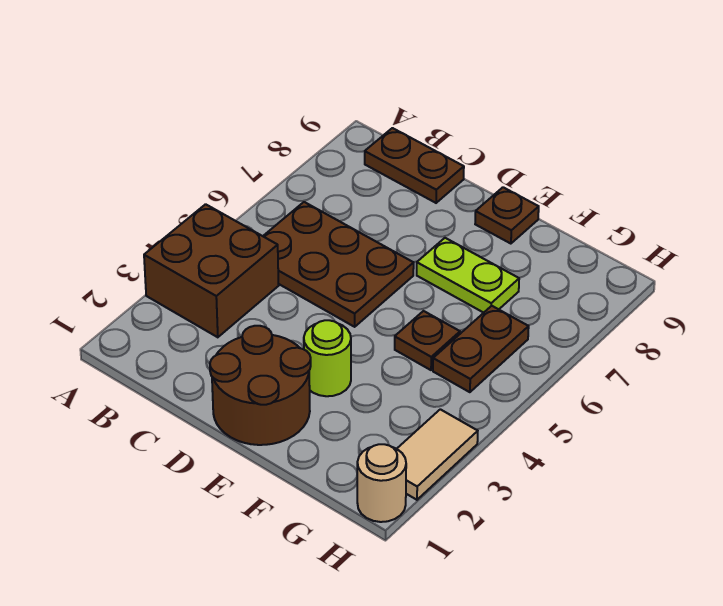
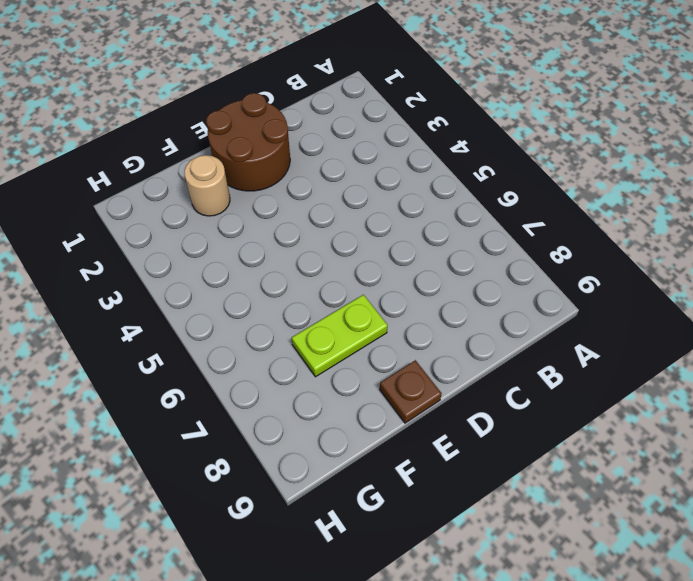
tan 1x1 round brick [184,155,230,216] -> tan 1x1 round brick moved to [357,444,406,522]
none -> brown 2x2 brick [144,204,279,337]
none -> brown 2x3 plate [263,202,414,327]

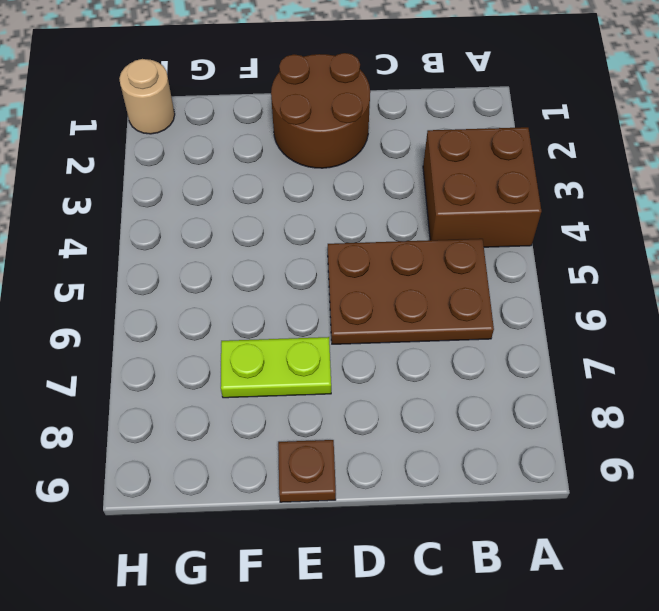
none -> brown 1x2 plate [365,128,464,203]
none -> lime 1x1 round brick [304,320,351,396]

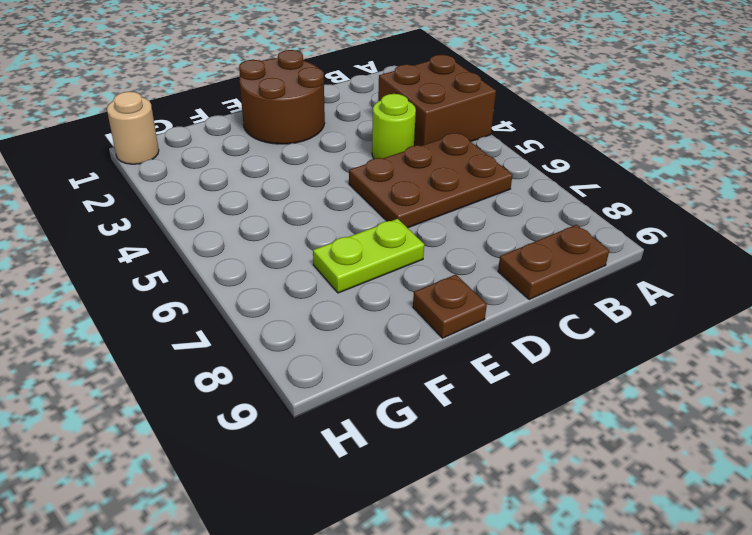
lime 1x1 round brick [372,94,416,159] -> lime 1x1 round brick moved to [304,320,351,396]
none -> brown 1x1 plate [395,311,460,370]
none -> brown 1x2 plate [433,306,529,392]

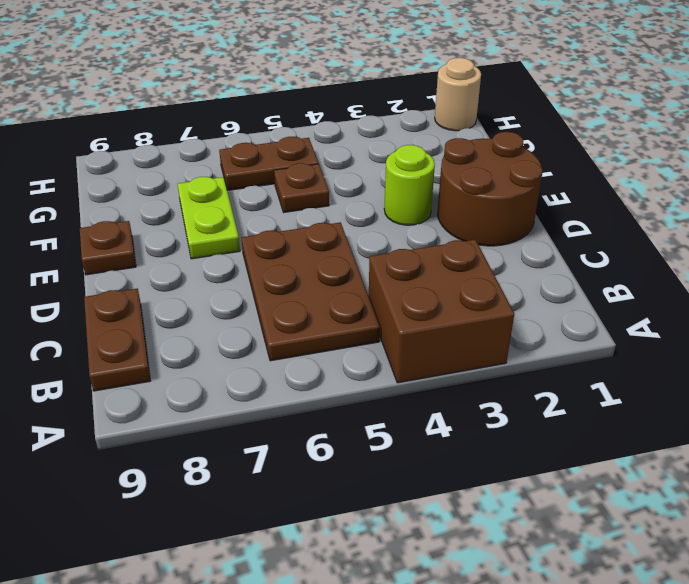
none -> tan 1x2 tile [397,409,478,500]

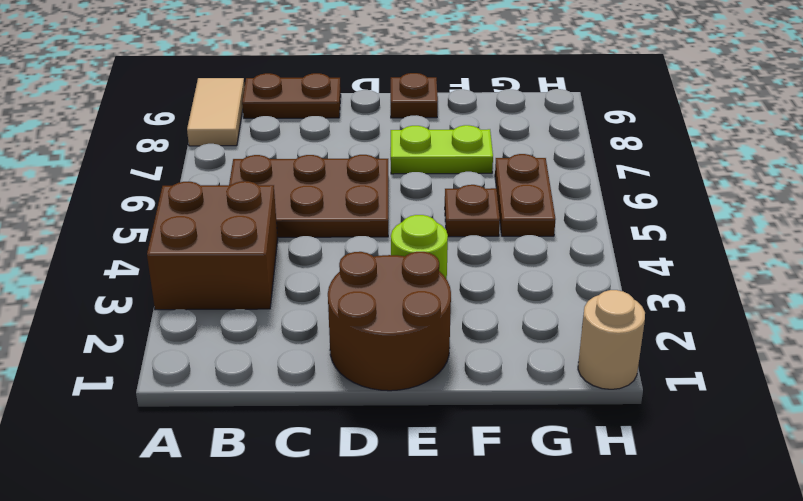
tan 1x2 tile [187,78,245,146] -> tan 1x2 tile moved to [397,409,478,500]

